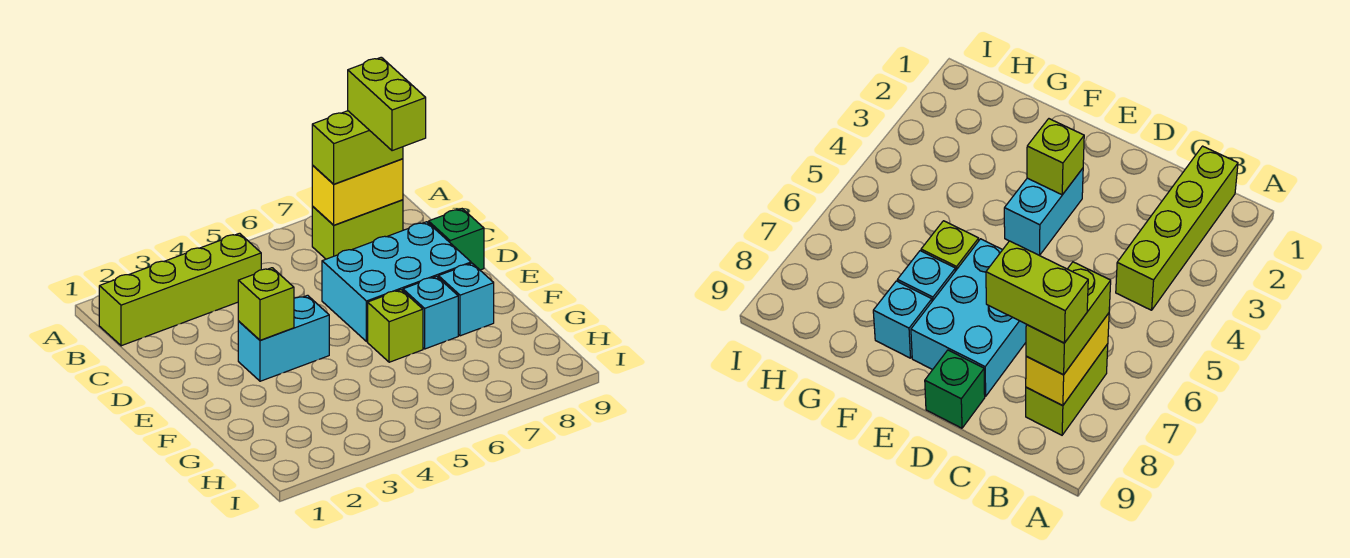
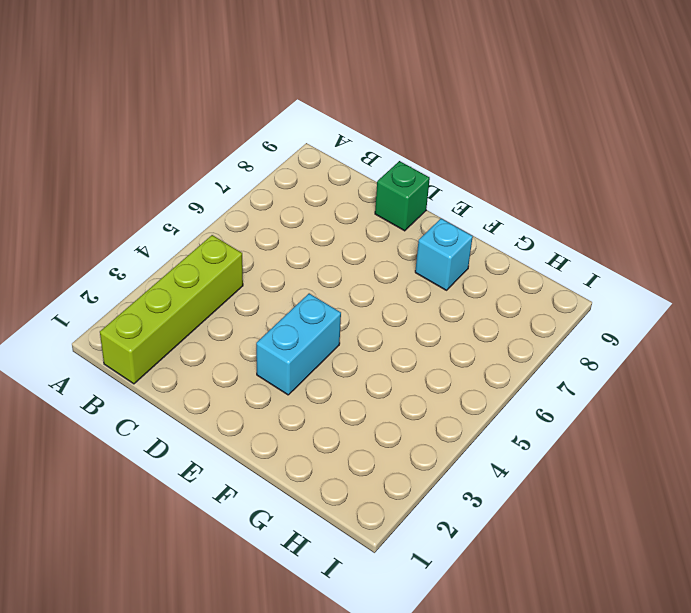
none -> lime 1x2 brick [312,200,403,259]
none -> cyan 2x3 brick [322,222,471,342]
none -> lime 1x1 brick [368,290,423,362]

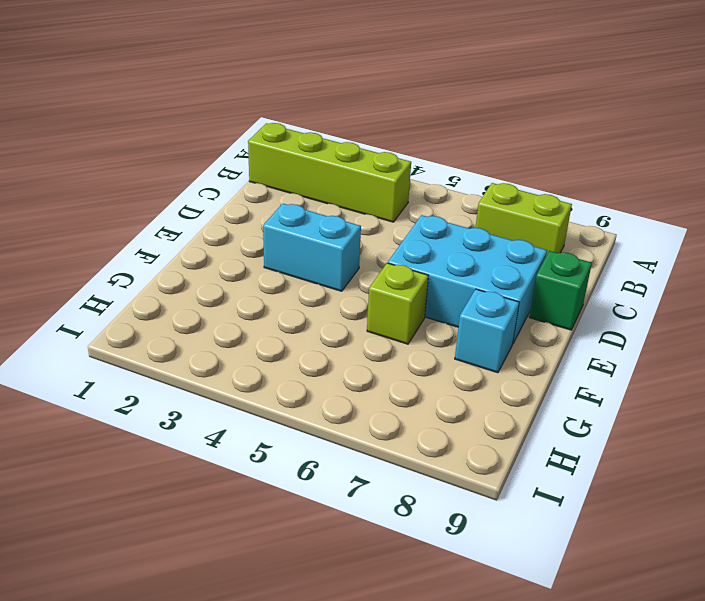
none -> cyan 1x1 brick [403,276,458,349]
none -> yellow 1x2 brick [312,159,403,225]
none -> lime 1x1 brick [238,268,294,340]

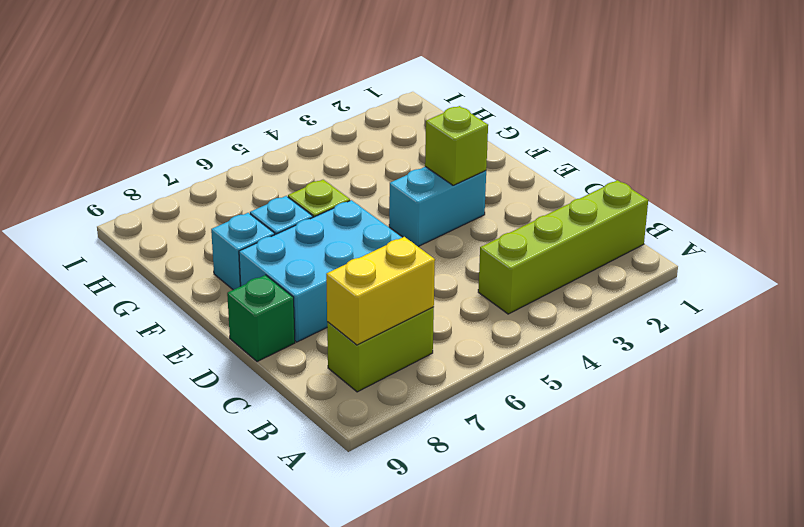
none -> lime 1x2 brick [312,111,403,184]
none -> lime 1x2 brick [348,57,426,151]

